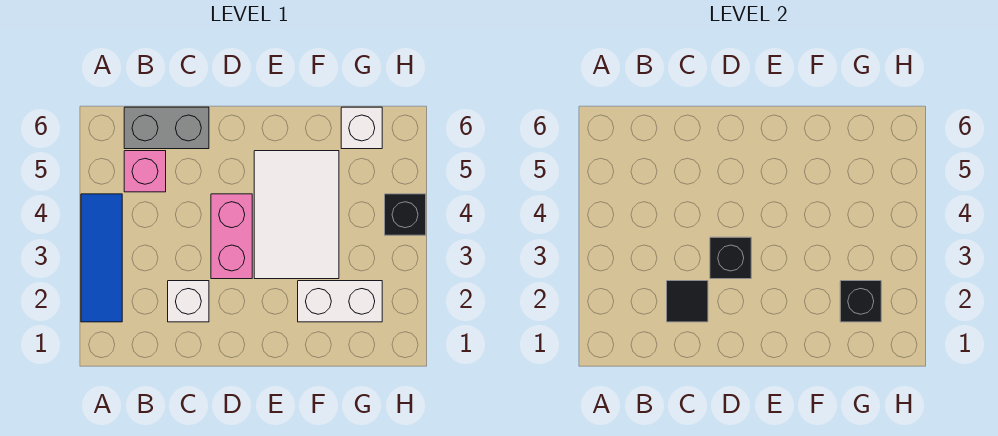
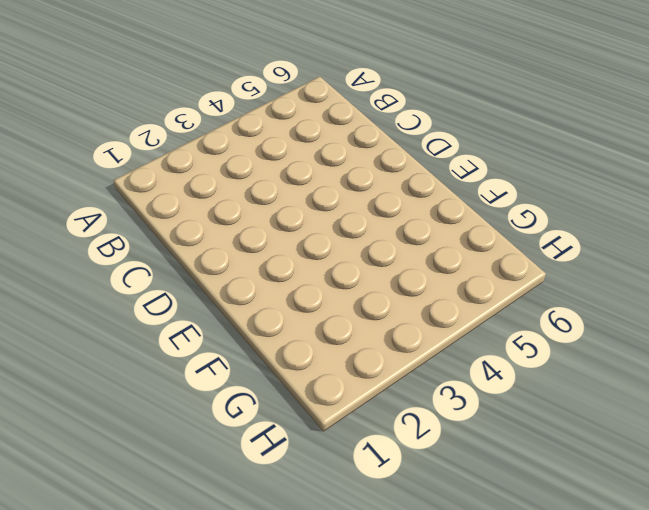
none -> blue 1x3 tile [81,194,122,322]
none -> pink 1x1 brick [124,151,166,192]
none -> grey 1x2 brick [124,107,209,149]

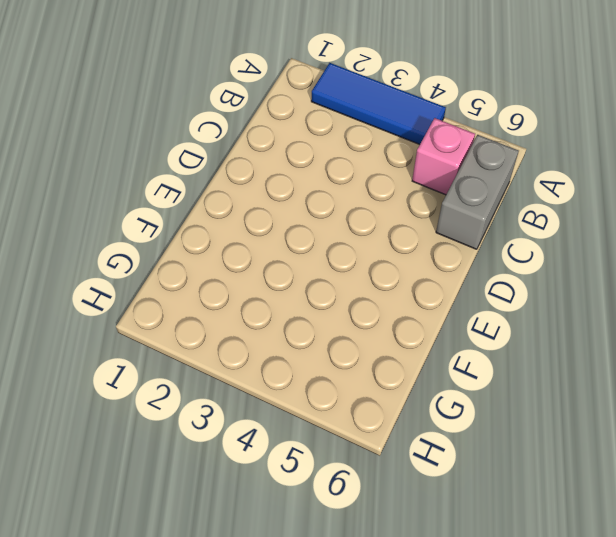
none -> white 1x1 brick [168,281,209,322]
none -> pink 1x2 brick [211,194,252,279]
none -> white 2x3 tile [254,151,339,279]

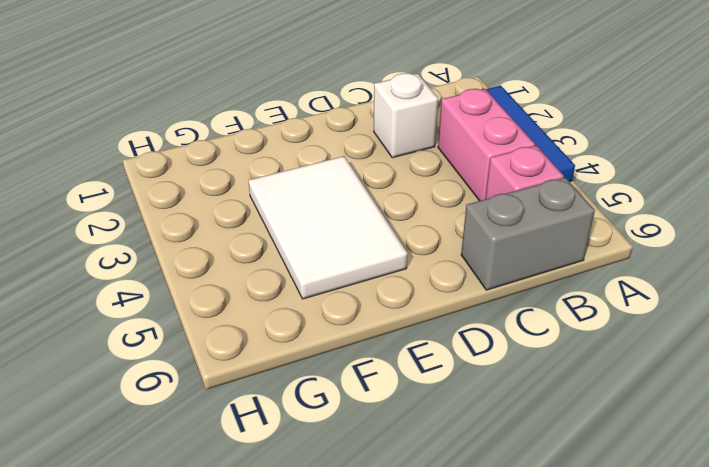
pink 1x2 brick [438,89,535,201] -> pink 1x2 brick moved to [211,194,252,279]
none -> white 1x2 brick [298,281,382,322]
none -> white 1x1 brick [341,107,382,149]
none -> black 1x1 brick [385,194,426,235]

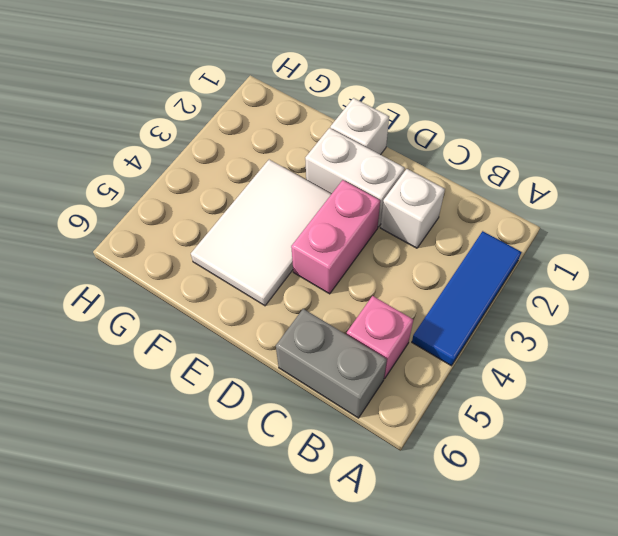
white 1x2 brick [305,128,405,227] -> white 1x2 brick moved to [298,281,382,322]
white 1x1 brick [330,98,389,155] -> white 1x1 brick moved to [341,107,382,149]
none -> black 1x1 brick [385,194,426,235]
none -> black 1x1 tile [667,281,708,322]
none -> black 1x1 brick [710,237,751,279]

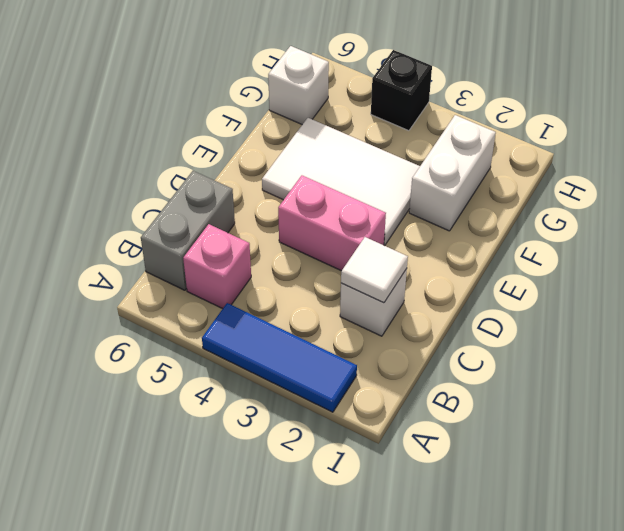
white 1x1 tile [341,237,408,303] -> black 1x1 tile [667,281,708,322]
none -> black 1x1 brick [710,237,751,279]
none -> black 1x1 brick [840,281,881,322]

